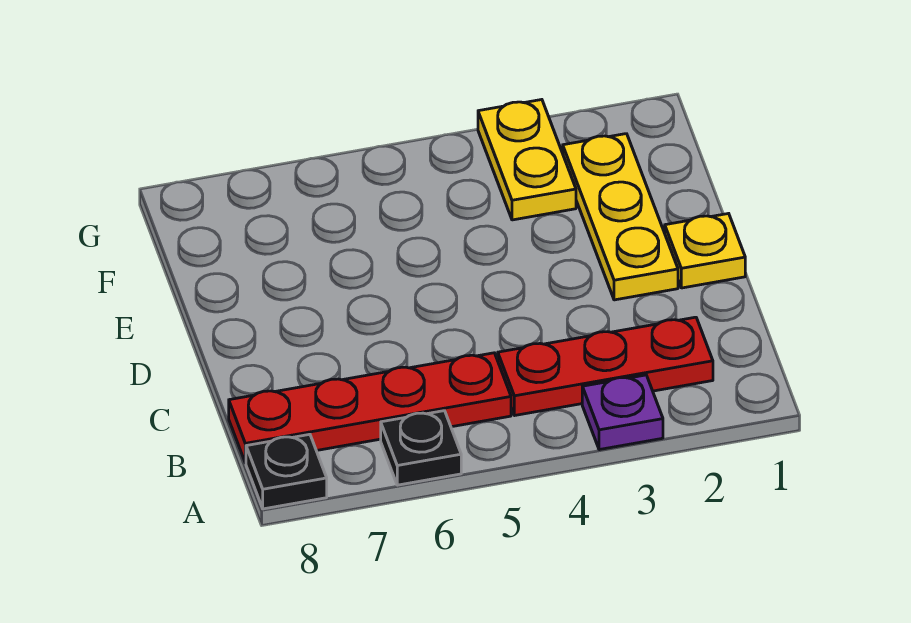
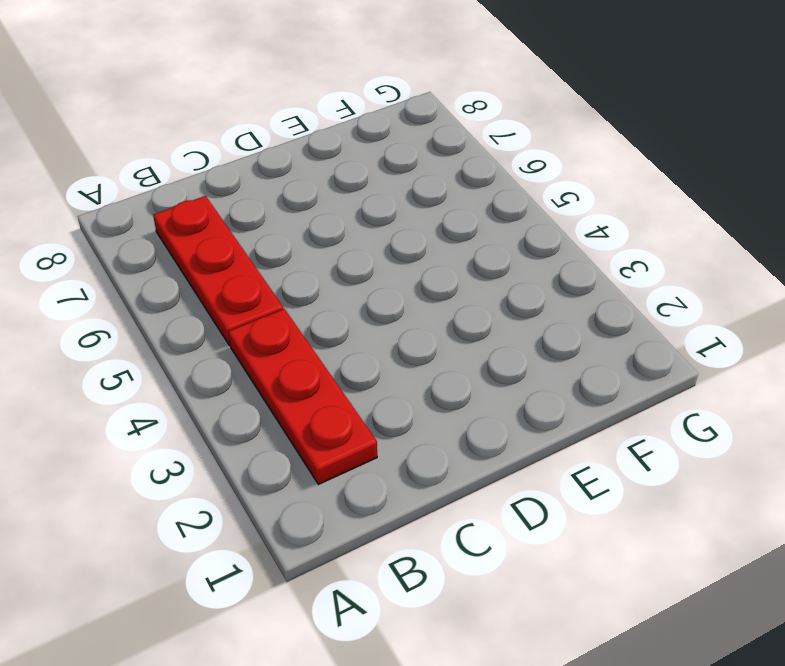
red 1x3 plate [153,196,283,346] -> red 1x4 plate [229,353,511,463]
none -> purple 1x1 plate [582,375,663,450]
none -> black 1x1 plate [381,411,461,485]

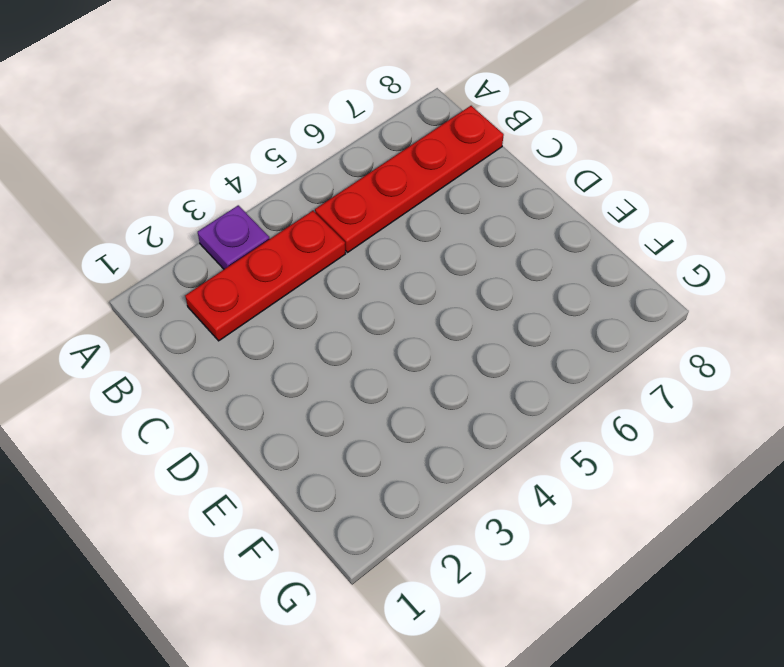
none -> black 1x1 plate [381,411,461,485]
none -> black 1x1 plate [246,434,327,509]

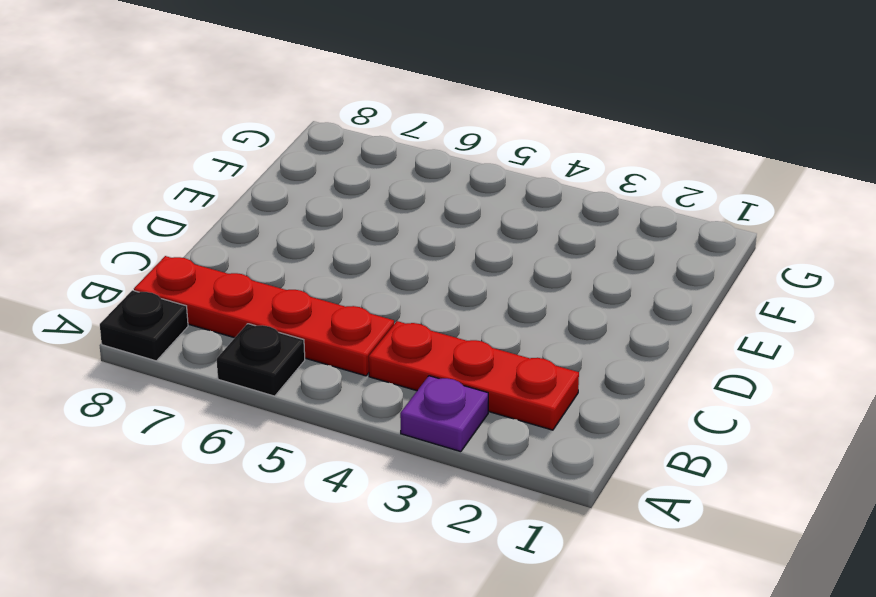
none -> yellow 1x1 plate [665,213,745,288]
none -> yellow 1x3 plate [563,134,678,300]

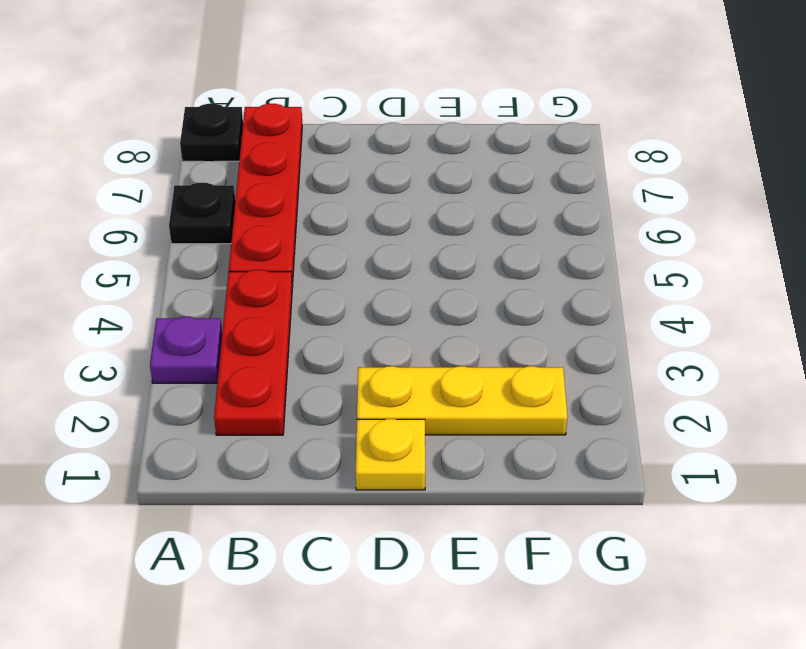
none -> yellow 1x2 plate [478,100,576,220]

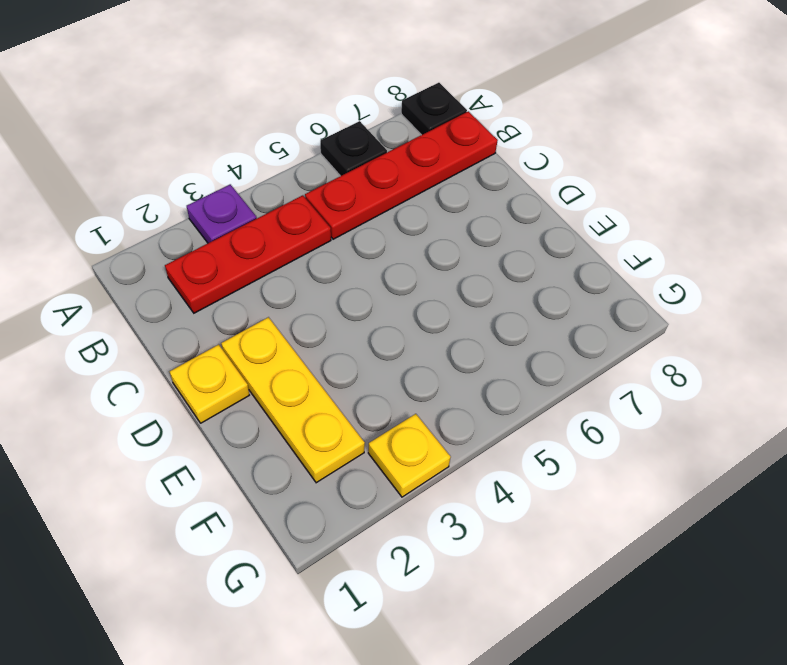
yellow 1x1 plate [368,414,451,497] -> yellow 1x2 plate [478,100,576,220]

